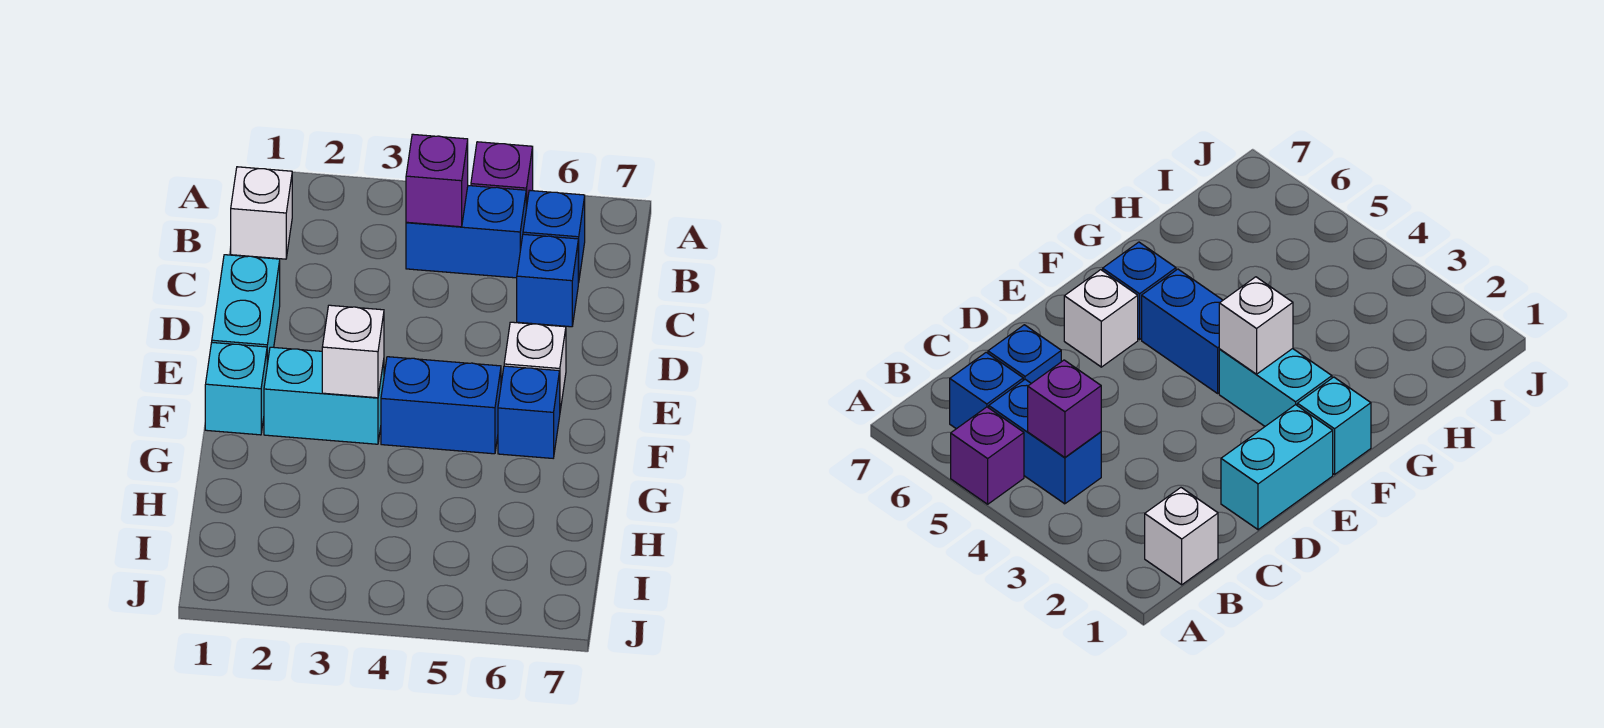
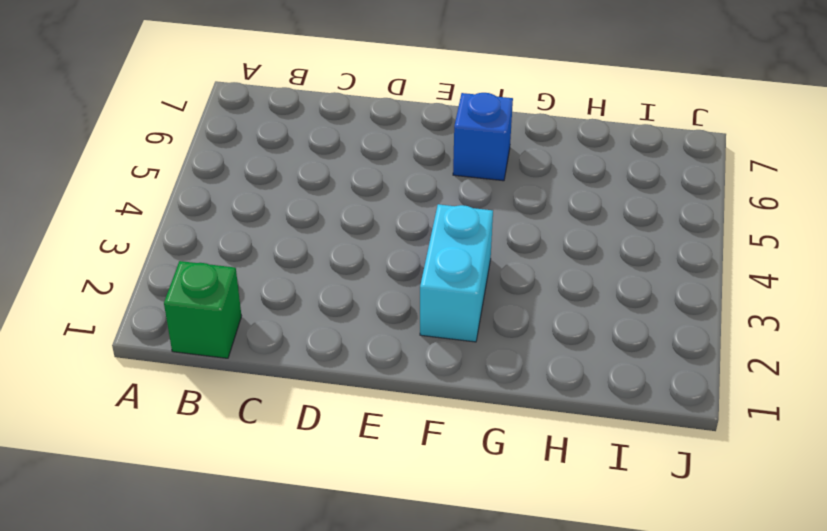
green 1x1 brick [164,261,241,358] -> white 1x1 brick [231,167,292,259]
none -> purple 1x1 brick [471,142,533,208]
none -> blue 1x2 brick [406,186,526,278]
none -> blue 1x1 brick [523,190,585,283]

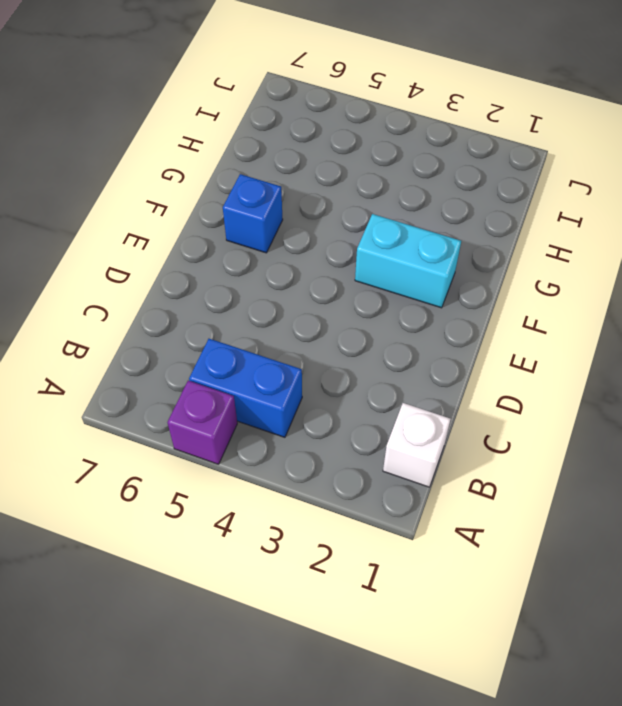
none -> blue 1x1 brick [523,190,585,283]
none -> blue 1x1 brick [517,234,578,327]
none -> cyan 1x2 brick [212,255,280,364]

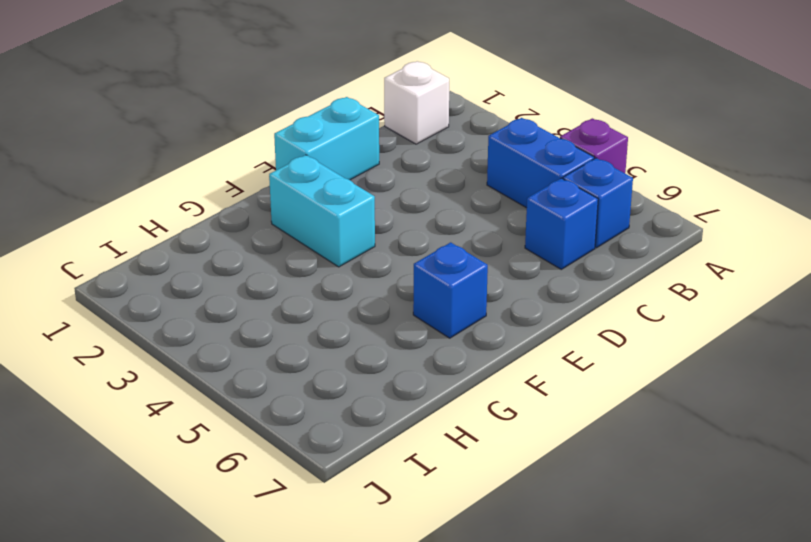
none -> white 1x1 brick [504,322,566,410]
none -> cyan 1x1 brick [205,342,267,435]
none -> blue 1x2 brick [381,357,501,454]

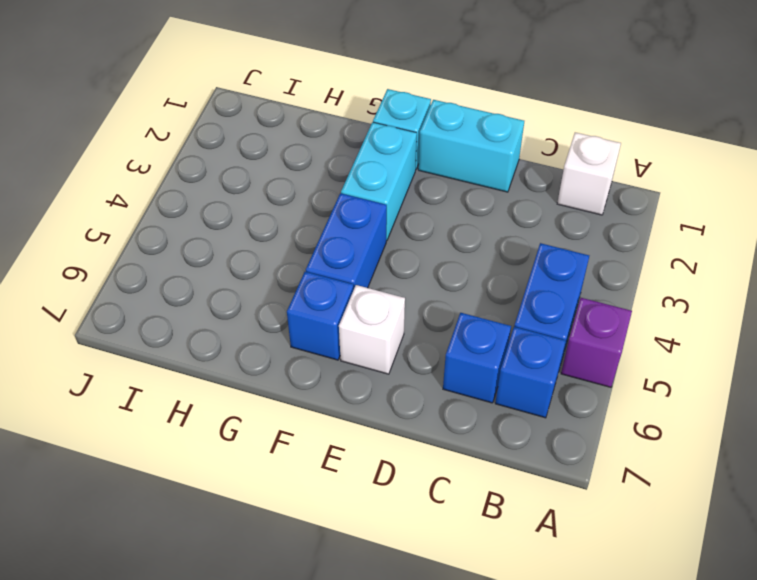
none -> purple 1x1 brick [406,134,468,227]
none -> white 1x1 brick [322,305,384,398]

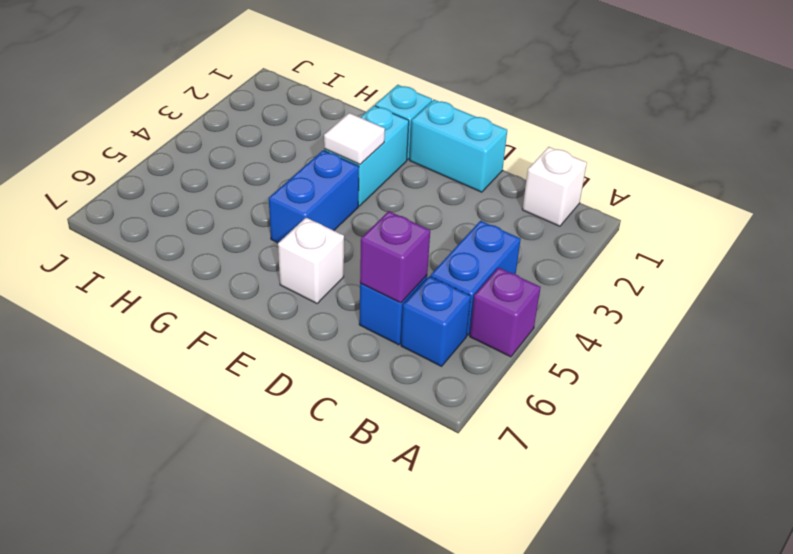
purple 1x1 brick [360,211,430,303] -> purple 1x1 brick moved to [406,134,468,227]
white 1x1 tile [324,113,385,164] -> white 1x1 brick [322,305,384,398]
none -> blue 1x1 brick [498,366,560,458]

